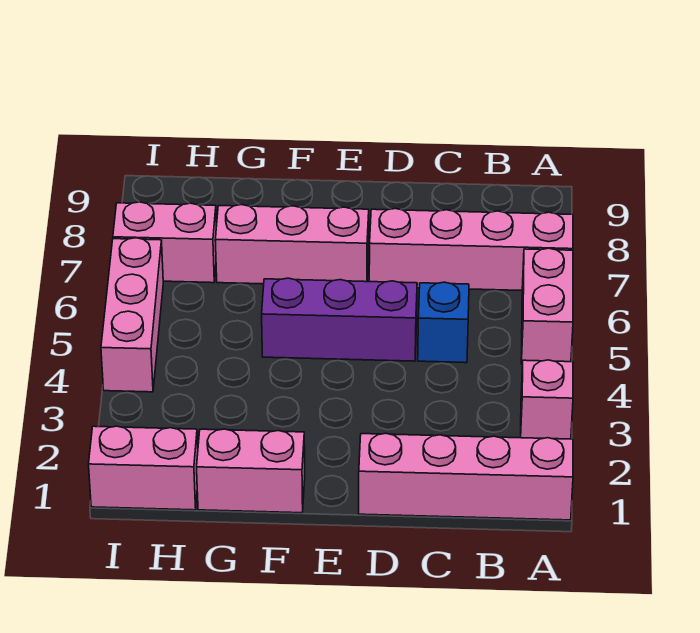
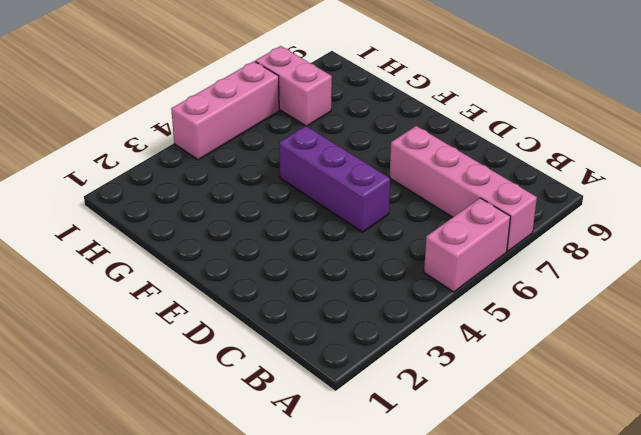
none -> pink 1x4 brick [359,433,573,520]
none -> pink 1x1 brick [521,360,573,439]

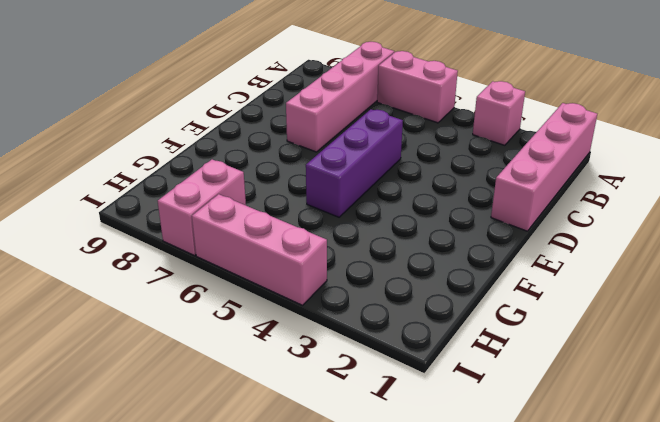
none -> blue 1x1 brick [418,282,469,363]
none -> pink 1x3 brick [215,205,369,284]

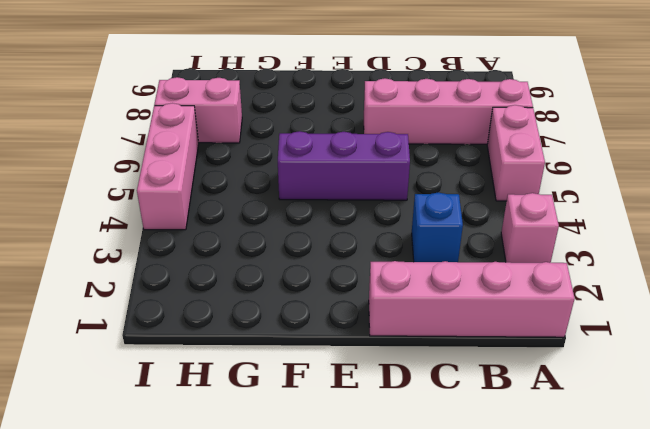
blue 1x1 brick [412,192,463,262] -> blue 1x1 brick moved to [418,282,469,363]
none -> pink 1x3 brick [215,205,369,284]
none -> pink 1x2 brick [197,429,305,513]

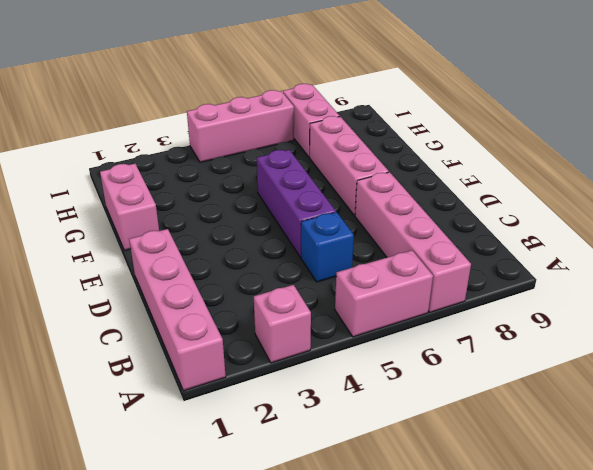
none -> pink 1x2 brick [89,426,198,510]

